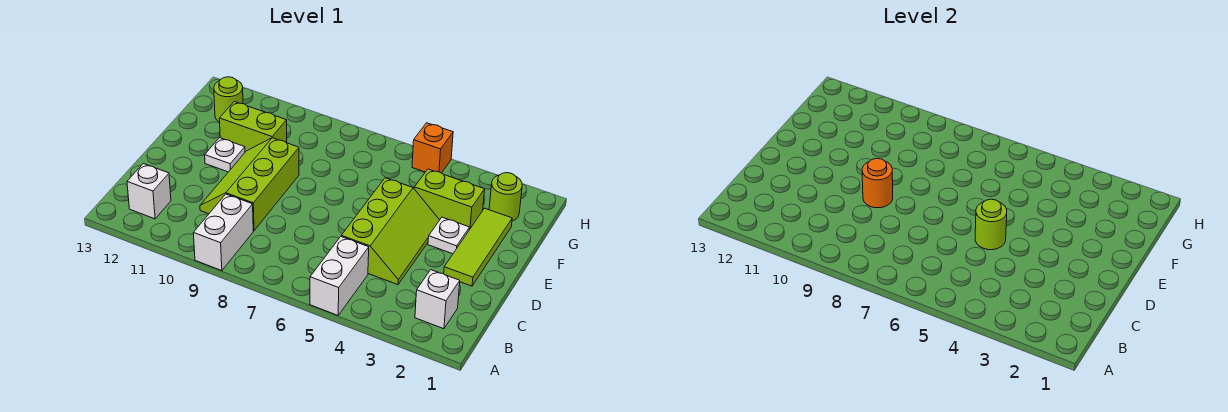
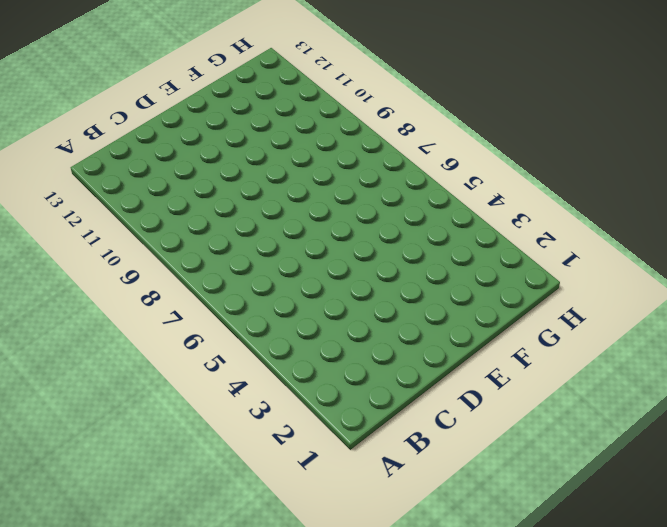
none -> white 1x2 brick [310,237,369,315]
none -> white 1x2 brick [193,194,253,271]
none -> white 1x1 brick [415,270,460,329]

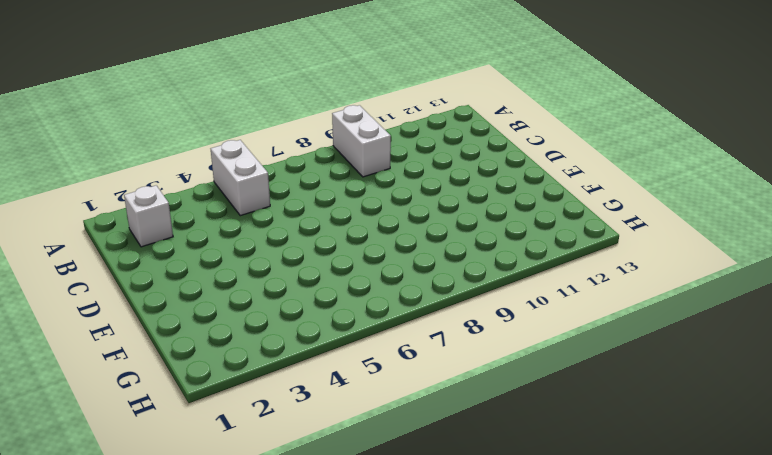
none -> white 1x1 brick [127,164,171,219]
none -> lime 2x3 slope [341,178,439,285]
none -> lime 2x3 slope [200,138,299,231]

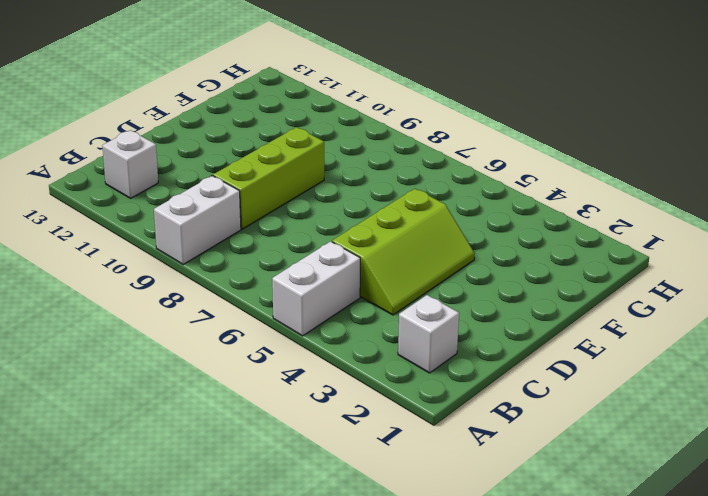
none -> lime 1x3 tile [444,208,512,286]
none -> white 1x1 plate [428,217,470,254]
none -> white 1x1 plate [205,138,245,172]

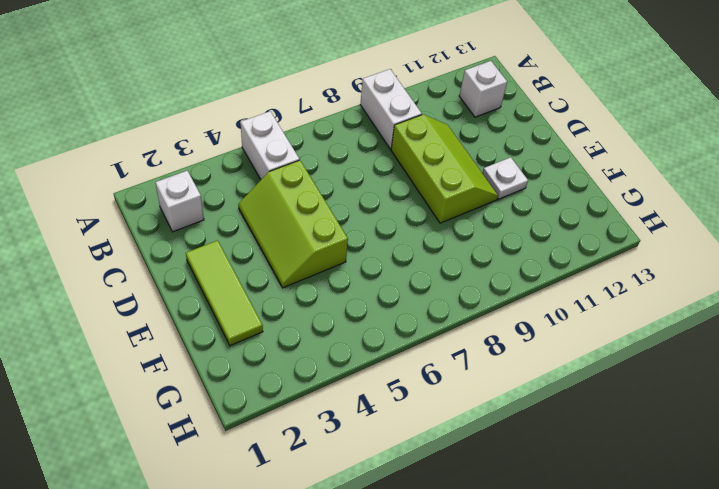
none -> white 1x1 plate [428,217,470,254]
none -> lime 1x2 brick [414,169,485,230]
none -> lime 1x2 brick [219,102,287,152]

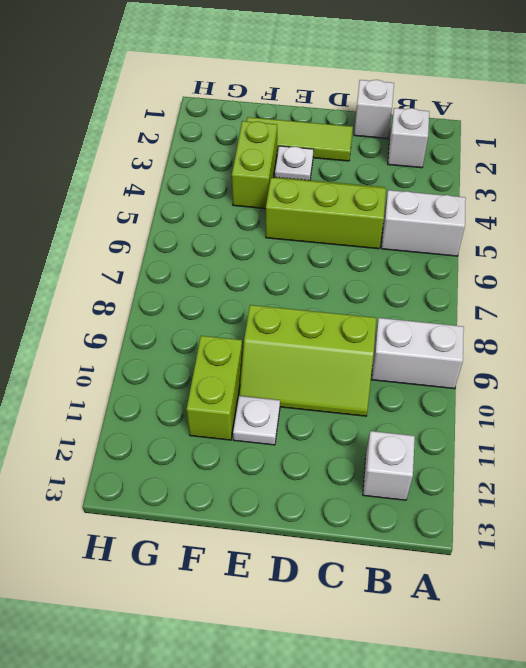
white 1x1 brick [354,80,394,139] -> none
none -> lime 1x1 round brick [489,173,522,221]
none -> lime 1x1 round brick [214,77,243,122]
none -> orange 1x1 brick [412,123,453,173]

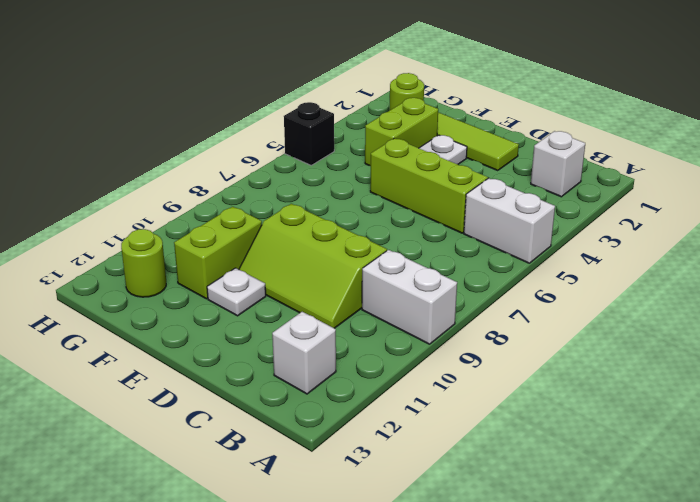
black 1x1 brick [284,102,334,165] -> orange 1x1 brick [412,123,453,173]
none -> lime 1x1 round brick [975,199,1007,250]
none -> orange 1x1 round brick [862,159,893,208]

